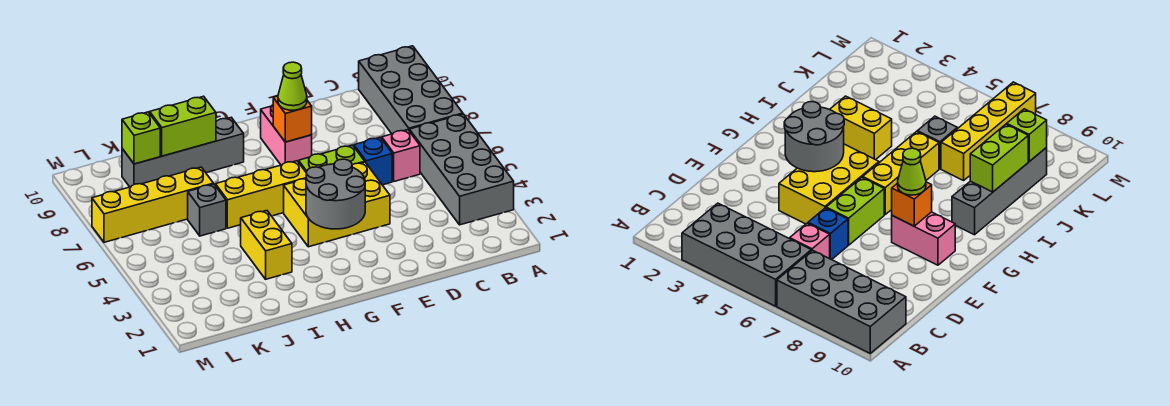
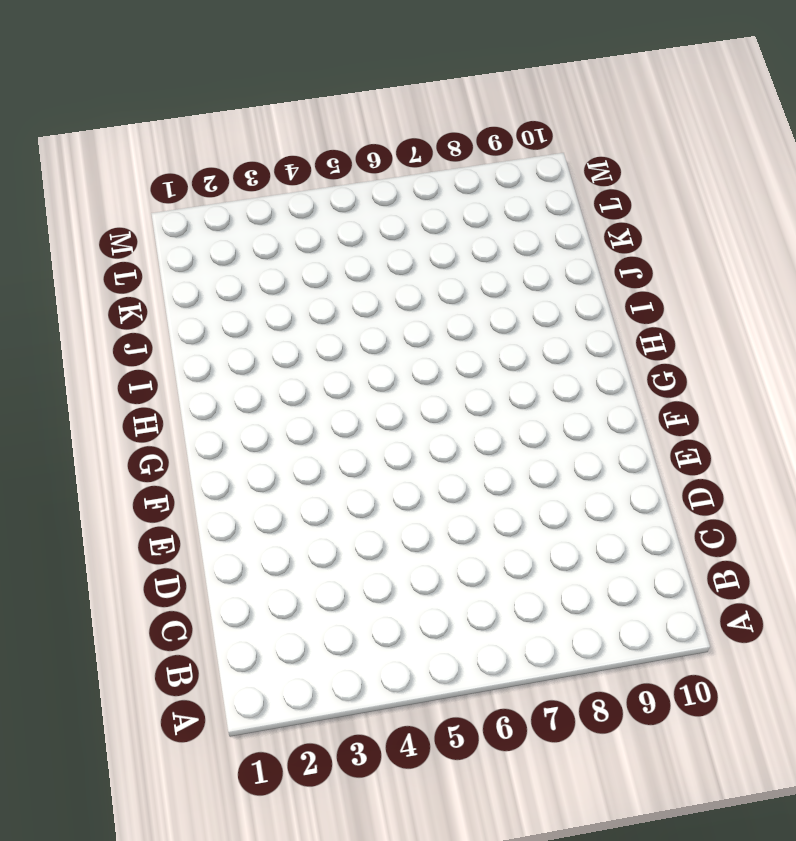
none -> grey 2x4 brick [409,114,514,225]
none -> grey 2x4 brick [359,46,463,134]
none -> pink 1x1 brick [382,130,420,181]

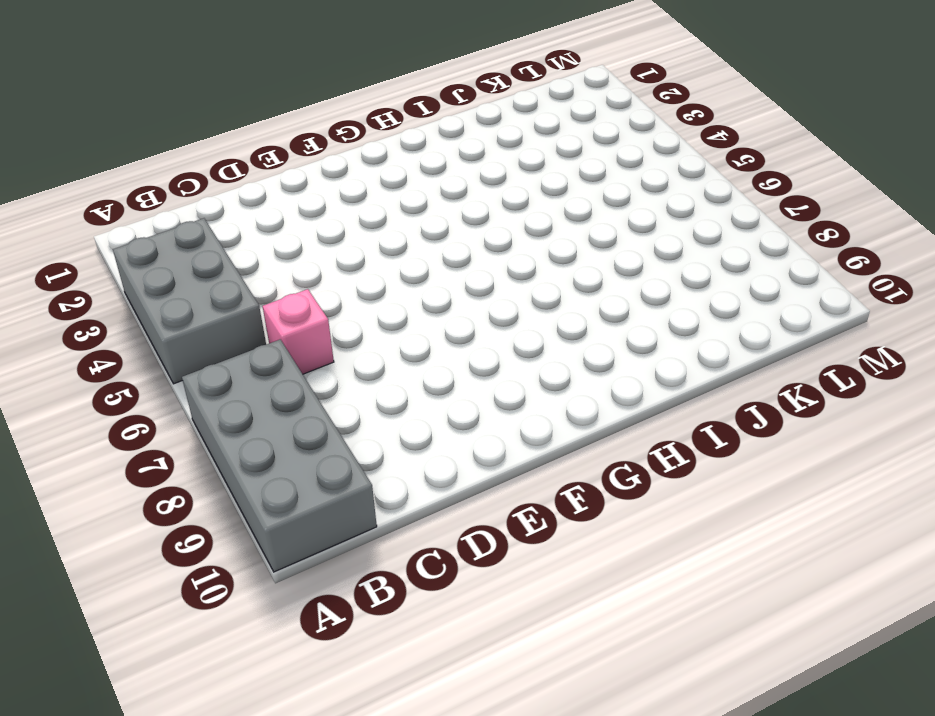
grey 2x3 brick [113,218,266,384] -> grey 2x4 brick [409,114,514,225]
none -> blue 1x1 brick [354,138,392,185]
none -> yellow 2x3 brick [284,162,390,247]
none -> lime 1x2 brick [299,145,365,172]

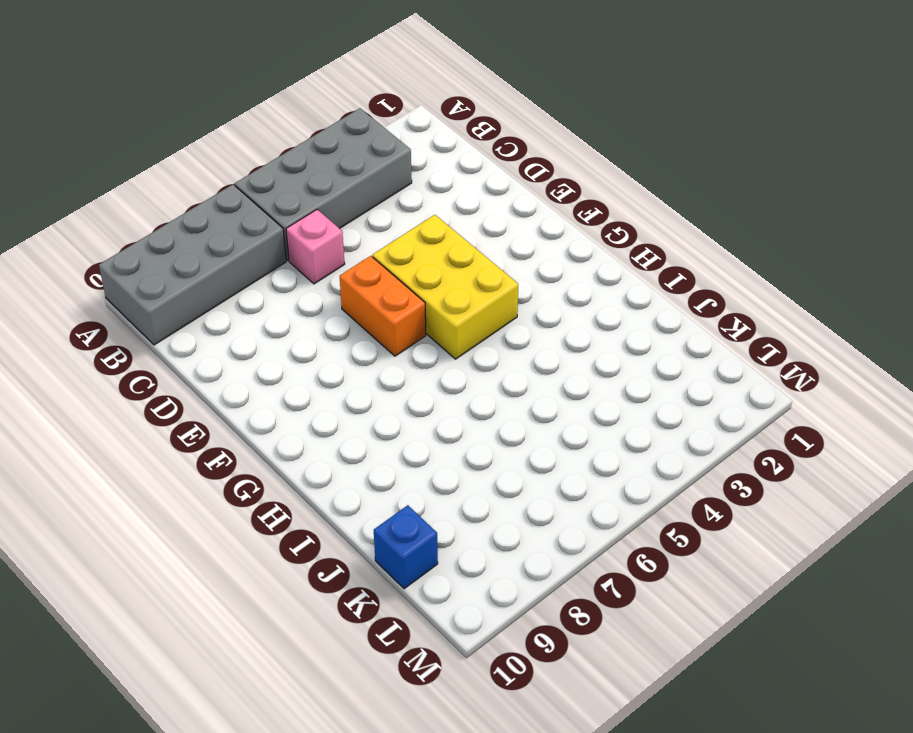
orange 1x2 brick [340,256,426,356] -> lime 1x2 brick [299,145,365,172]
blue 1x1 brick [374,505,438,589] -> blue 1x1 brick moved to [354,138,392,185]
none -> pink 1x2 brick [261,105,312,165]
none -> yellow 1x3 brick [215,161,307,228]
none -> grey 1x4 brick [122,117,244,187]

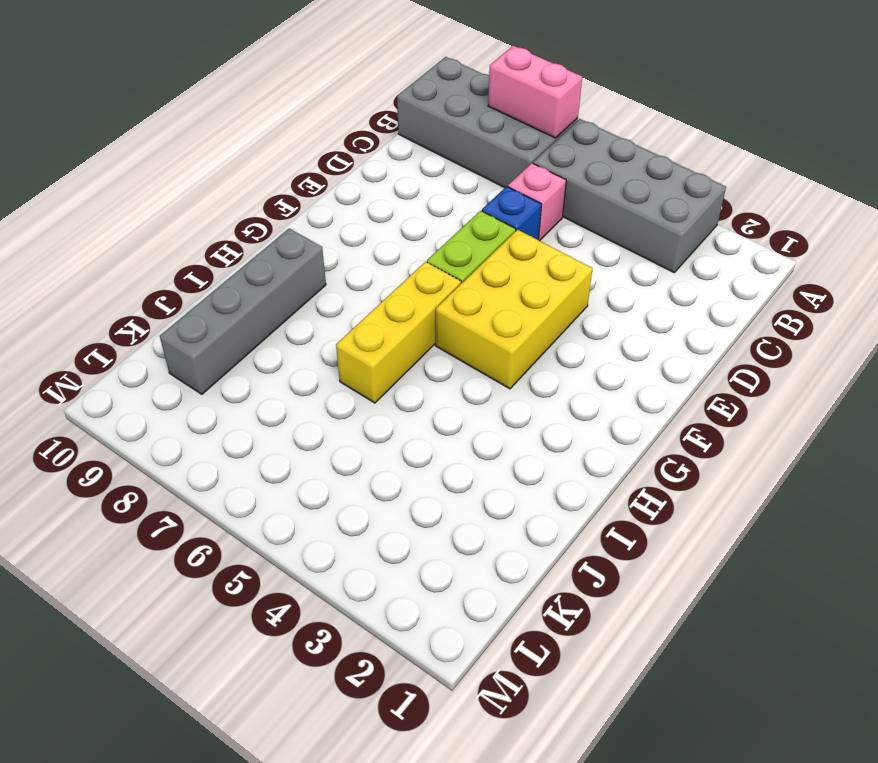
pink 1x2 brick [488,46,582,138] -> pink 1x2 brick moved to [261,105,312,165]
none -> yellow 1x2 brick [241,211,292,279]
none -> grey 1x1 brick [188,184,226,236]
none -> yellow 1x4 brick [92,167,213,242]

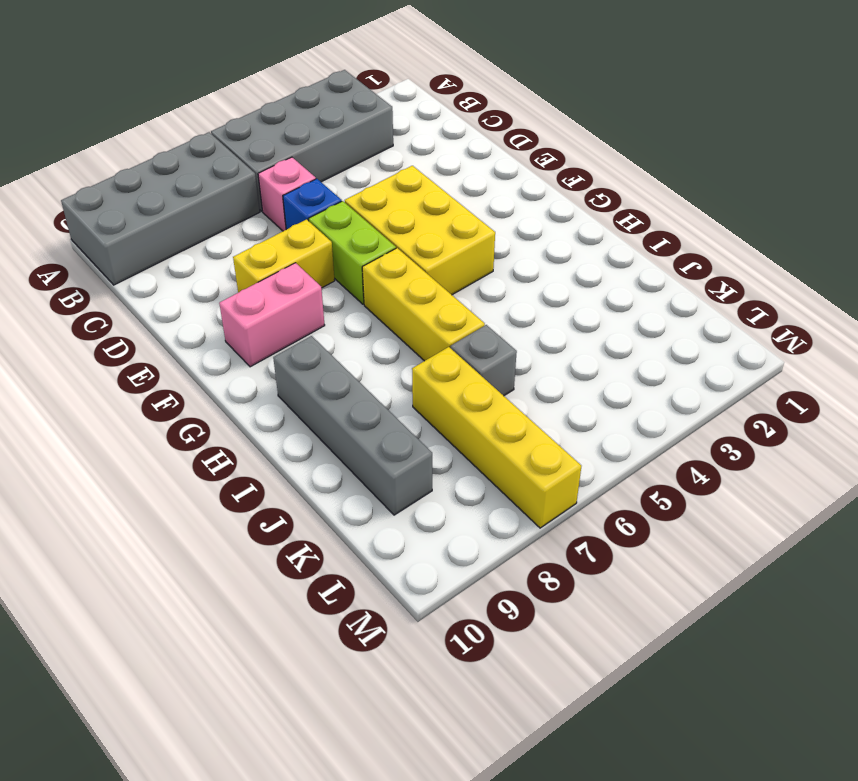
yellow 1x2 brick [233,220,335,293] -> yellow 1x2 brick moved to [241,211,292,279]
none -> grey 2x2 round brick [306,159,365,229]
none -> orange 1x1 brick [273,96,312,142]
none -> lime 1x2 brick [150,96,216,156]

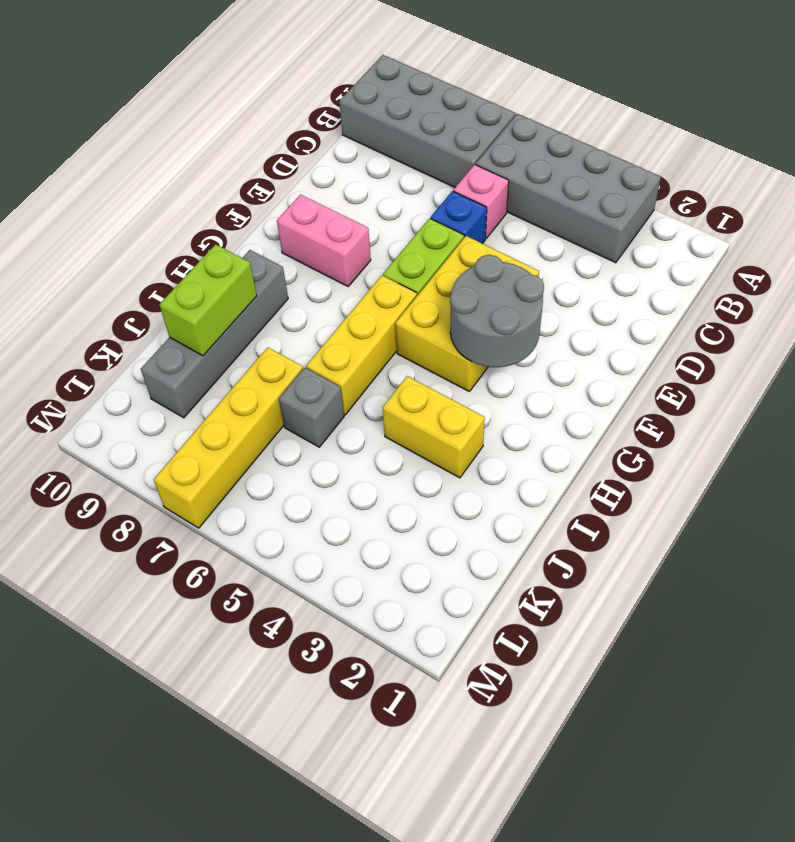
none -> orange 1x1 brick [273,96,312,142]
none -> lime 1x1 brick [122,112,160,164]
none -> lime 1x1 cone [278,62,307,110]

